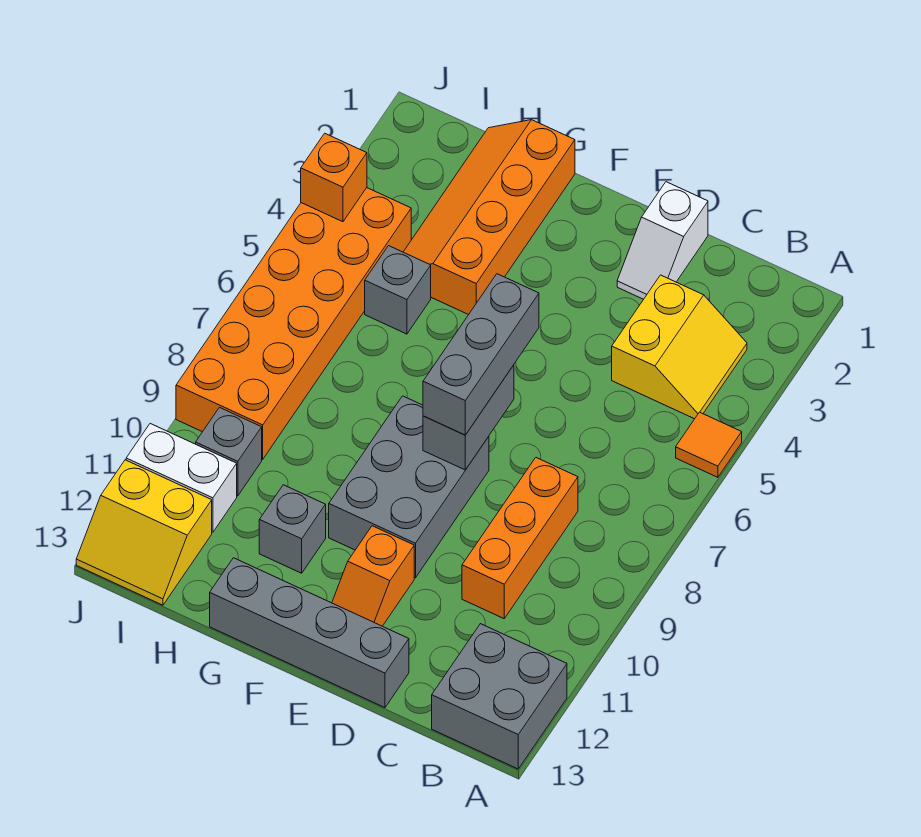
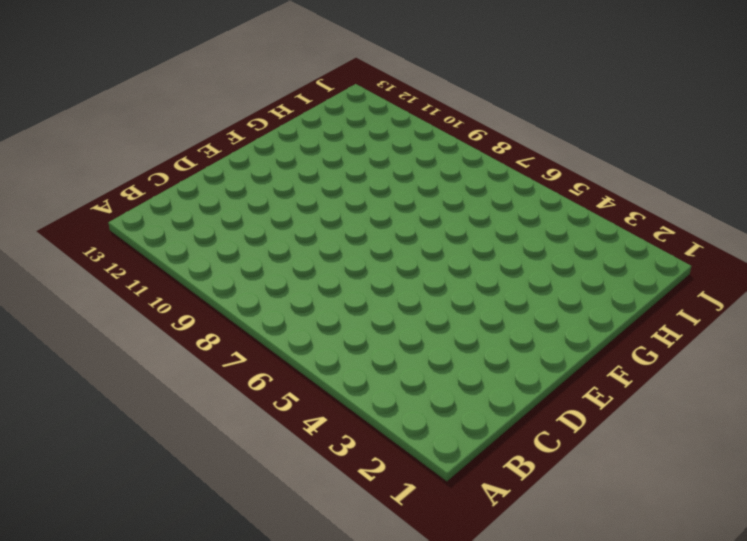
none -> orange 1x1 tile [676,412,742,477]
none -> grey 2x2 brick [432,624,567,769]
none -> yellow 2x2 slope [612,275,747,419]

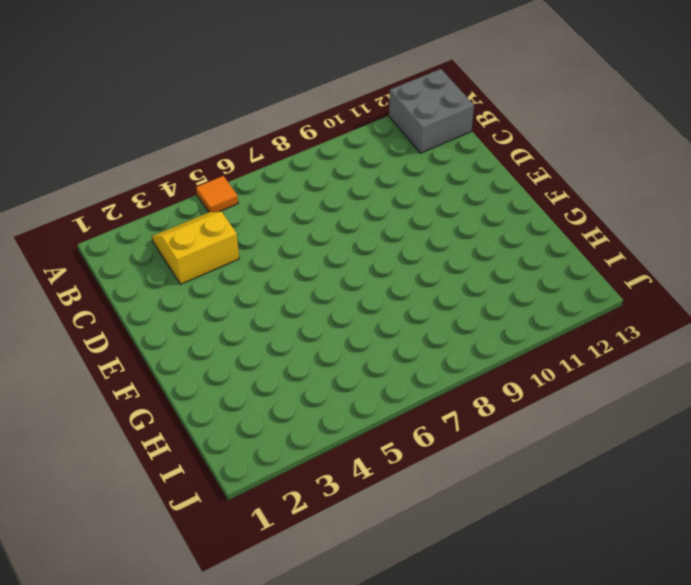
none -> orange 1x3 brick [462,458,578,619]
none -> white 1x2 slope [617,182,708,299]
none -> grey 1x4 brick [210,558,409,708]

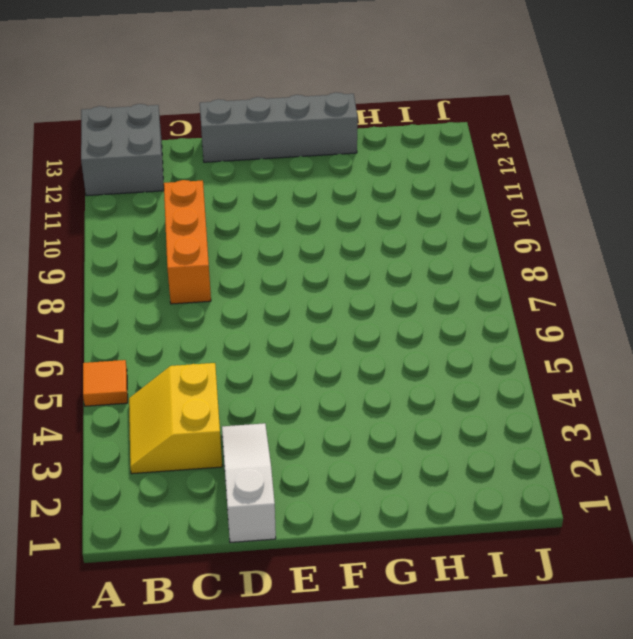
white 1x3 slope [222,423,276,542] -> white 1x2 slope [617,182,708,299]
none -> grey 2x3 brick [329,396,489,578]
none -> orange 1x2 slope [332,526,414,626]
none -> orange 2x4 slope [404,120,575,315]

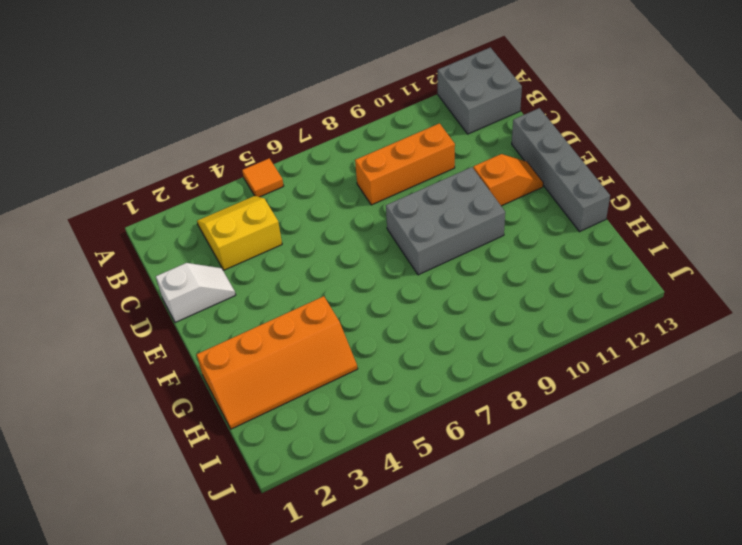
none -> grey 1x1 brick [259,485,326,573]
none -> grey 1x1 brick [365,246,431,334]
none -> orange 2x6 brick [176,188,411,459]

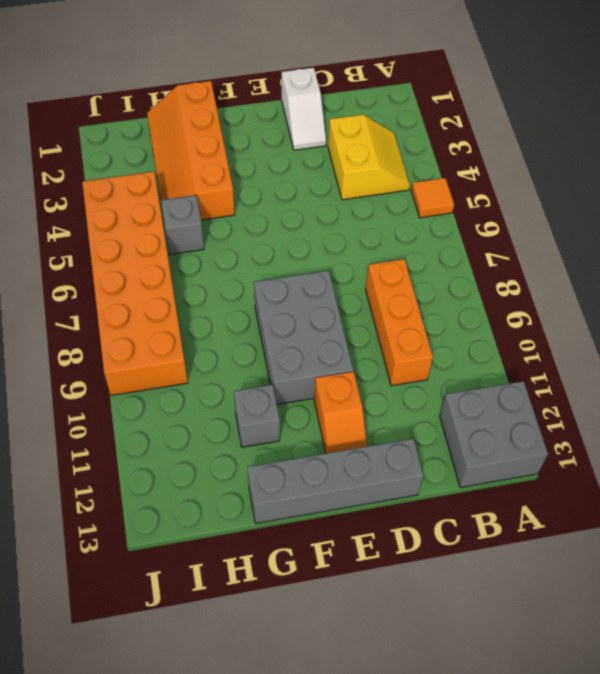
none -> grey 1x1 brick [196,408,262,496]
none -> white 1x2 brick [126,424,237,532]
none -> yellow 2x2 slope [76,460,212,605]

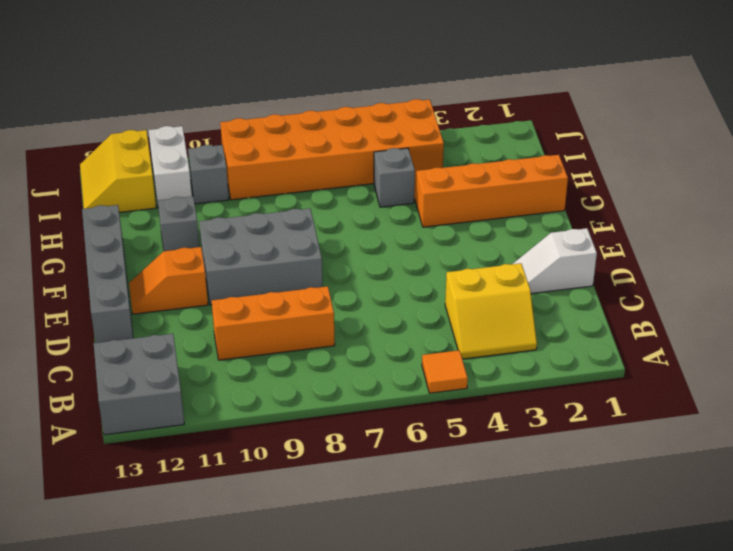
none -> grey 1x2 brick [423,365,514,470]
none -> orange 1x1 brick [301,133,367,222]
none -> grey 1x3 brick [423,274,539,435]

